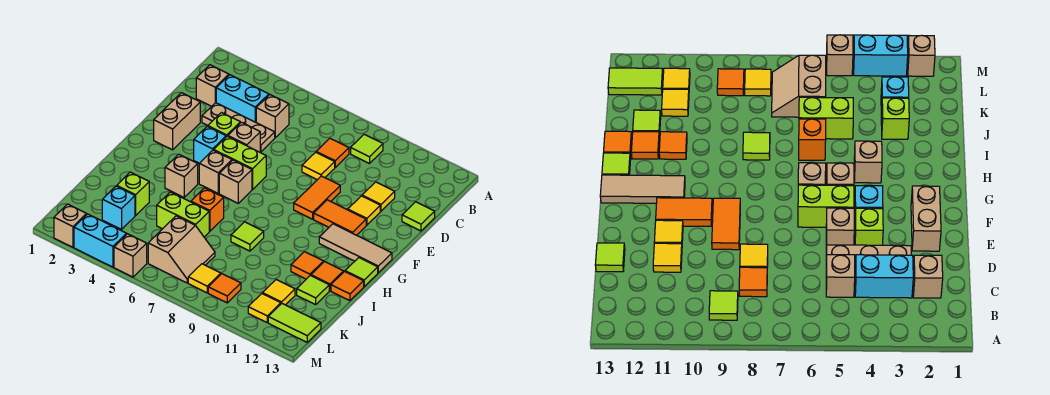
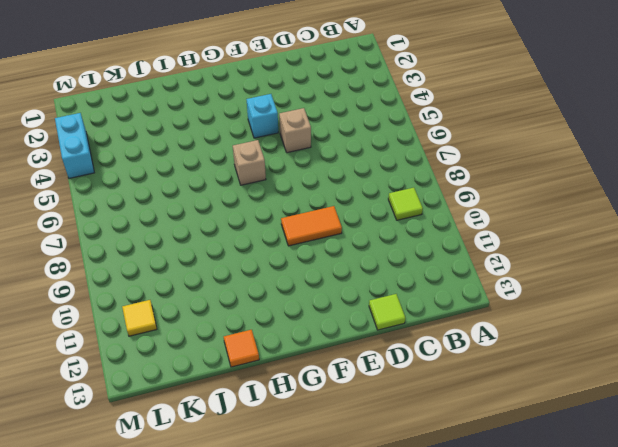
none -> tan 1x1 brick [196,65,229,106]
none -> cyan 1x2 brick [216,75,269,122]
none -> tan 1x1 brick [256,95,289,138]
none -> orange 1x1 tile [316,139,349,167]

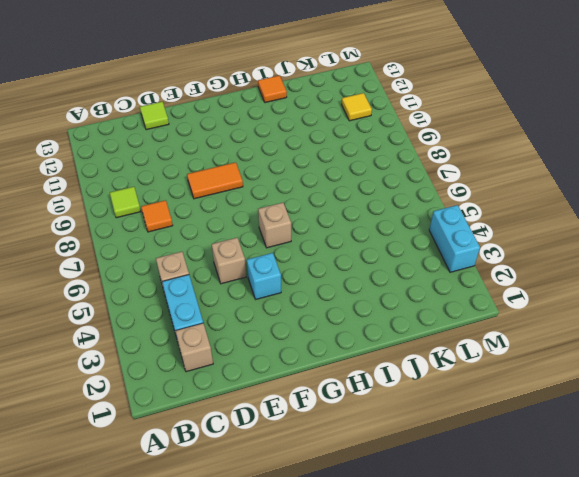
none -> tan 1x3 plate [202,103,275,152]
none -> yellow 1x1 tile [302,152,335,180]
none -> yellow 1x1 tile [362,182,395,211]
none -> tan 1x2 brick [154,93,200,150]

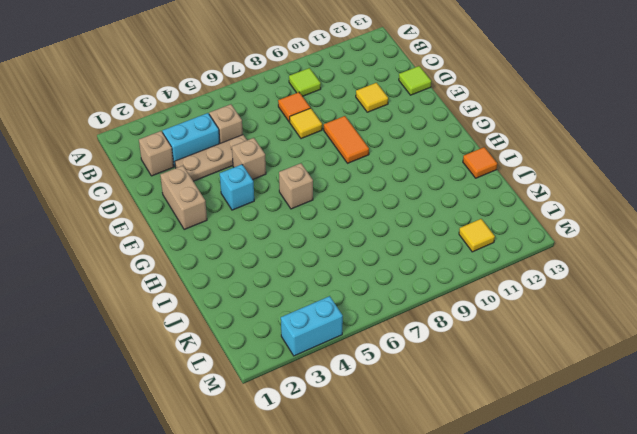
none -> lime 1x1 brick [208,113,240,137]
none -> yellow 1x1 tile [348,196,380,225]
none -> lime 1x2 brick [214,136,266,189]
none -> orange 1x2 tile [314,200,366,235]

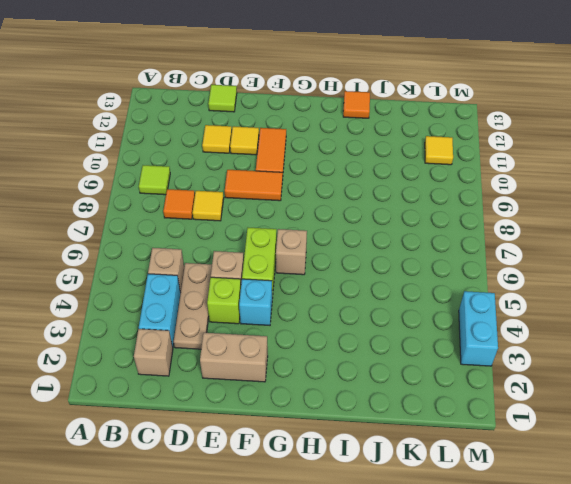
none -> tan 1x1 brick [199,150,232,193]
none -> tan 1x3 tile [319,224,392,273]
none -> tan 1x1 brick [165,154,198,197]
none -> lime 1x1 tile [345,258,378,287]

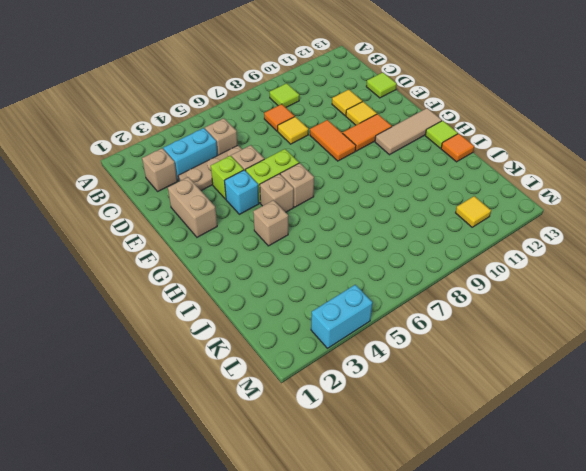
none -> orange 1x1 brick [191,188,224,231]
none -> lime 1x1 tile [231,222,264,251]
none -> orange 1x1 tile [291,252,324,279]
none -> orange 1x1 tile [311,262,344,291]

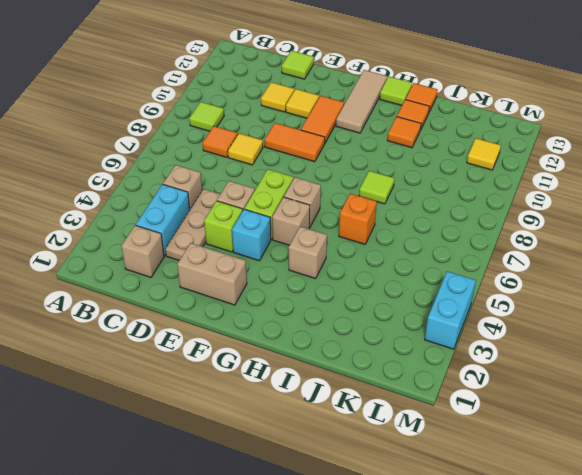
none -> lime 1x1 brick [117,172,149,215]
none -> lime 1x2 brick [157,192,209,237]
none -> lime 1x1 tile [297,275,329,305]
none -> cyan 1x1 brick [102,186,135,229]

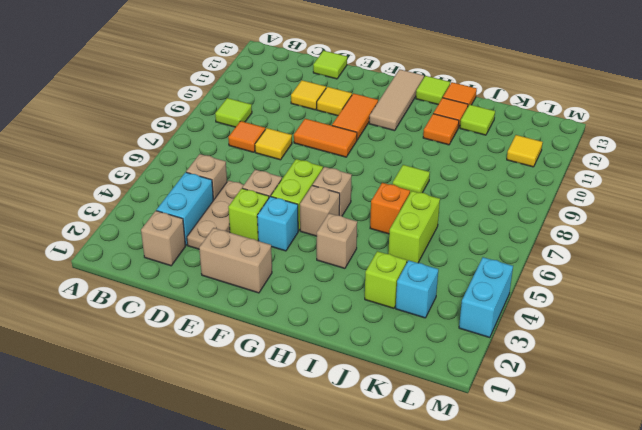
none -> tan 2x2 slope [148,216,215,283]
none -> yellow 1x1 tile [262,280,295,305]
none -> yellow 1x1 tile [188,264,221,293]
none -> orange 1x1 tile [208,274,241,303]

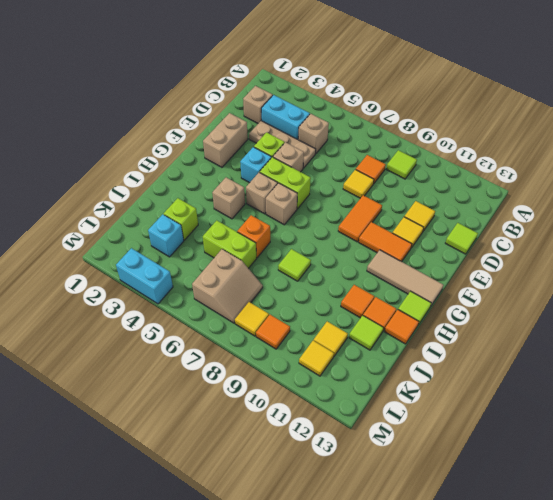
none -> lime 1x2 tile [268,304,321,342]
none -> tan 1x1 brick [54,204,87,247]
none -> tan 1x1 brick [114,234,147,277]

